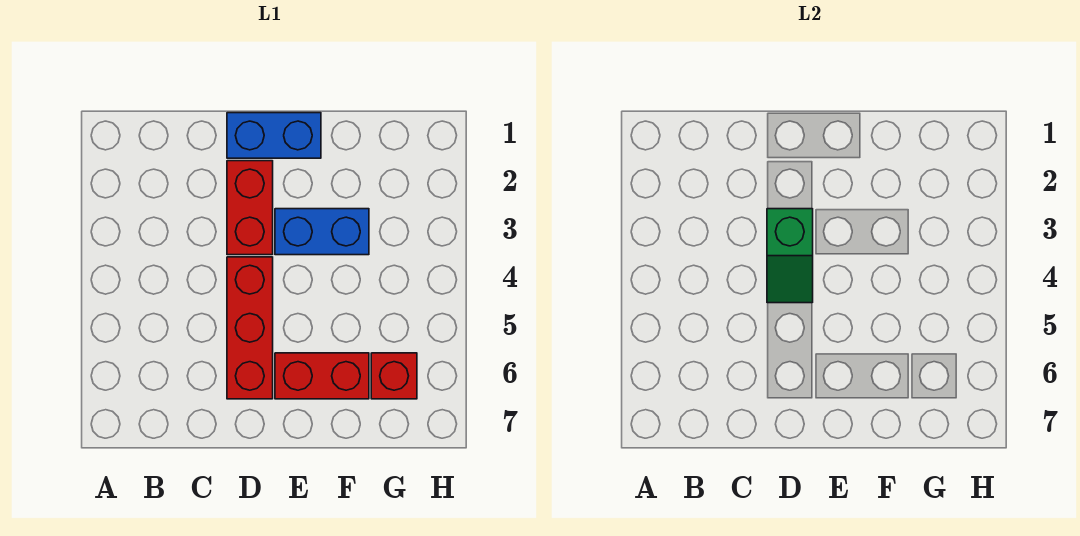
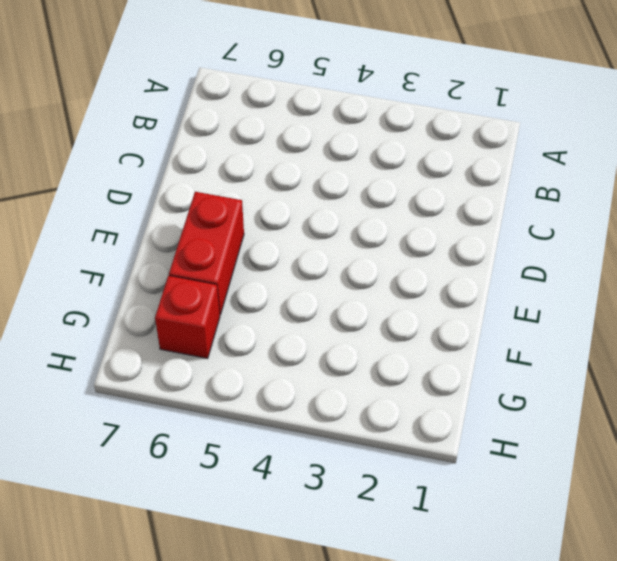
none -> blue 1x2 brick [227,113,321,158]
none -> red 1x2 brick [227,161,273,255]

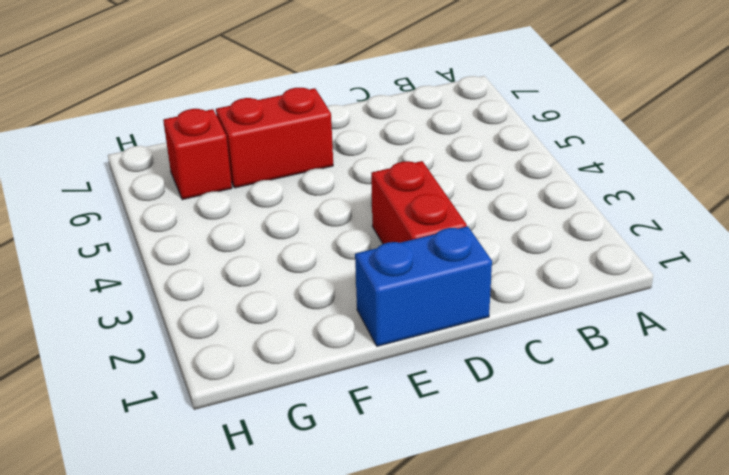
none -> red 1x3 brick [227,257,273,399]
none -> blue 1x2 brick [275,209,369,255]

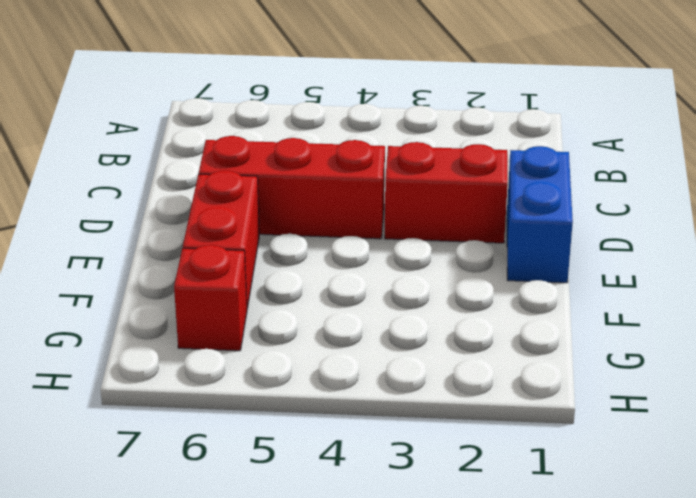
none -> blue 1x2 brick [275,209,369,255]
none -> green 1x2 slope [767,209,813,303]

